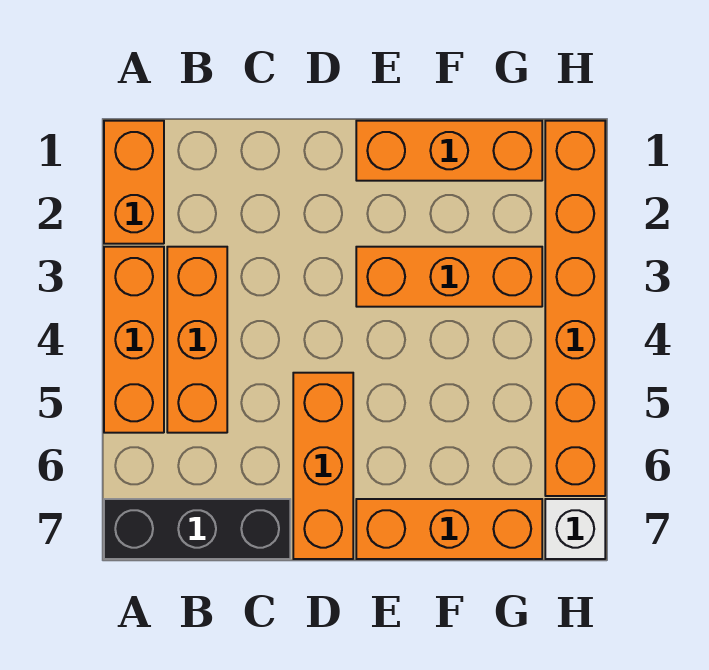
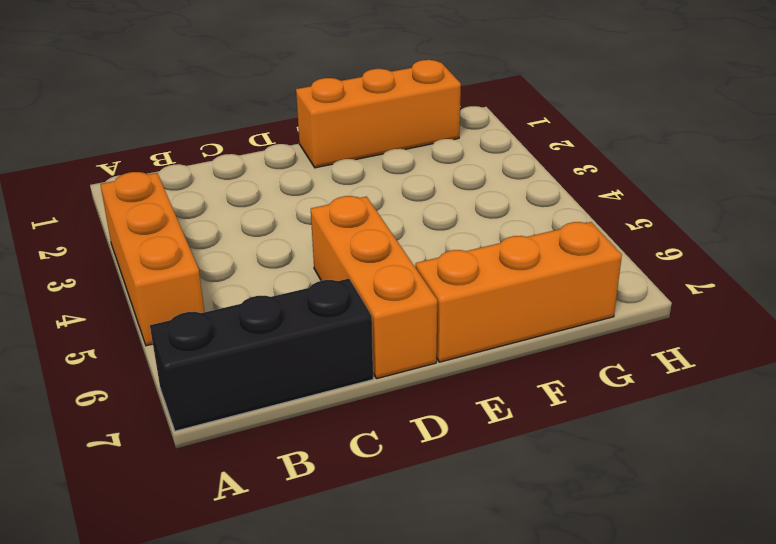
none -> orange 1x2 brick [104,121,164,244]
none -> orange 1x3 brick [167,247,227,433]

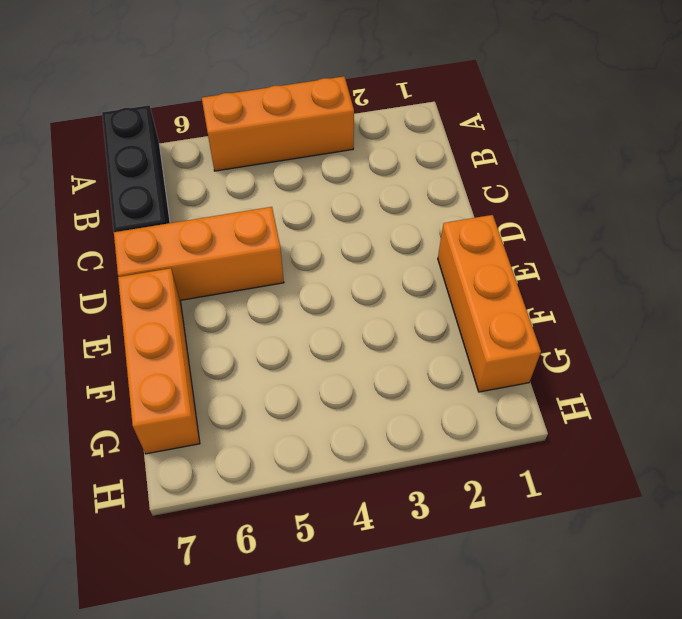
none -> orange 1x2 brick [104,121,164,244]
none -> orange 1x3 brick [167,247,227,433]

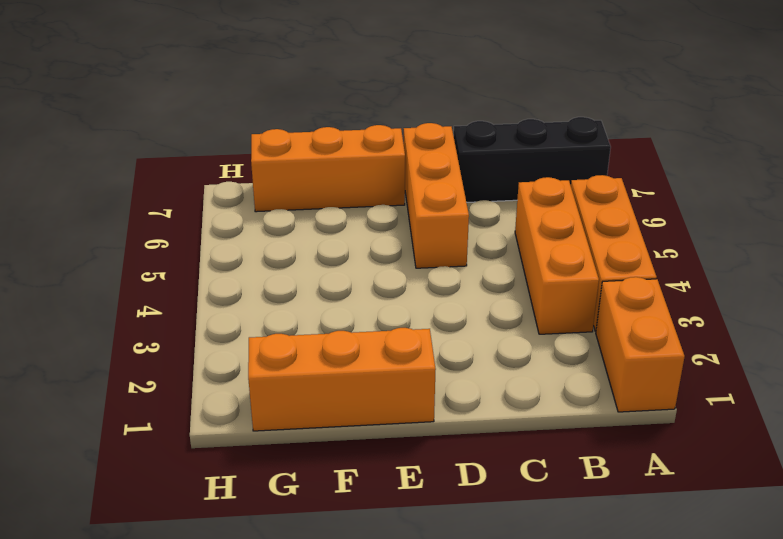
none -> orange 1x3 brick [356,247,542,307]
none -> orange 1x6 brick [545,121,605,496]

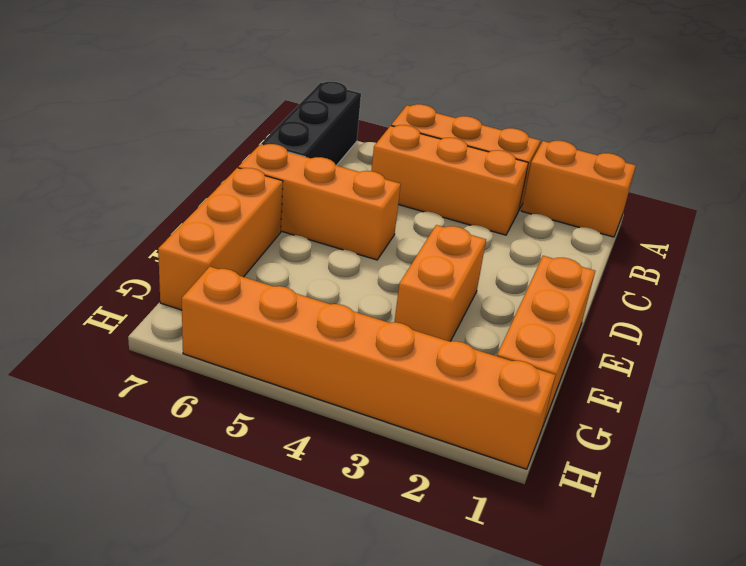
orange 1x2 brick [394,225,486,342] -> orange 1x3 brick [356,247,542,307]
none -> white 1x1 brick [545,499,605,559]

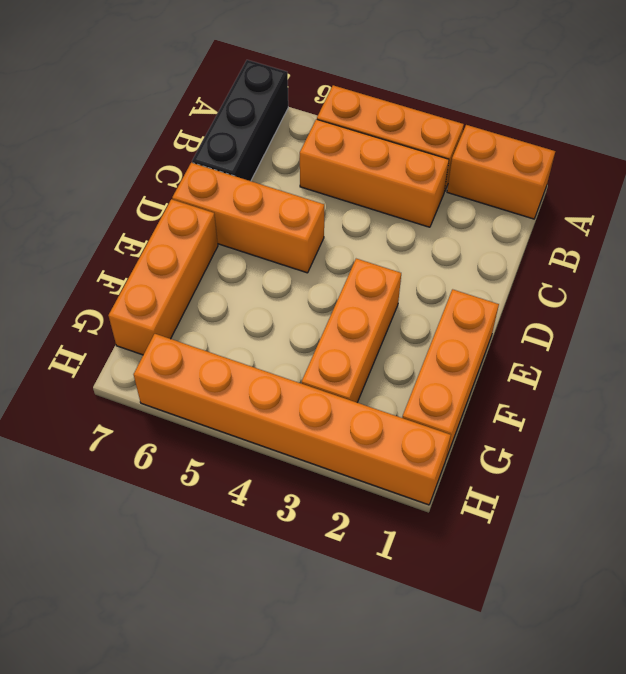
none -> white 1x1 brick [545,499,605,559]

